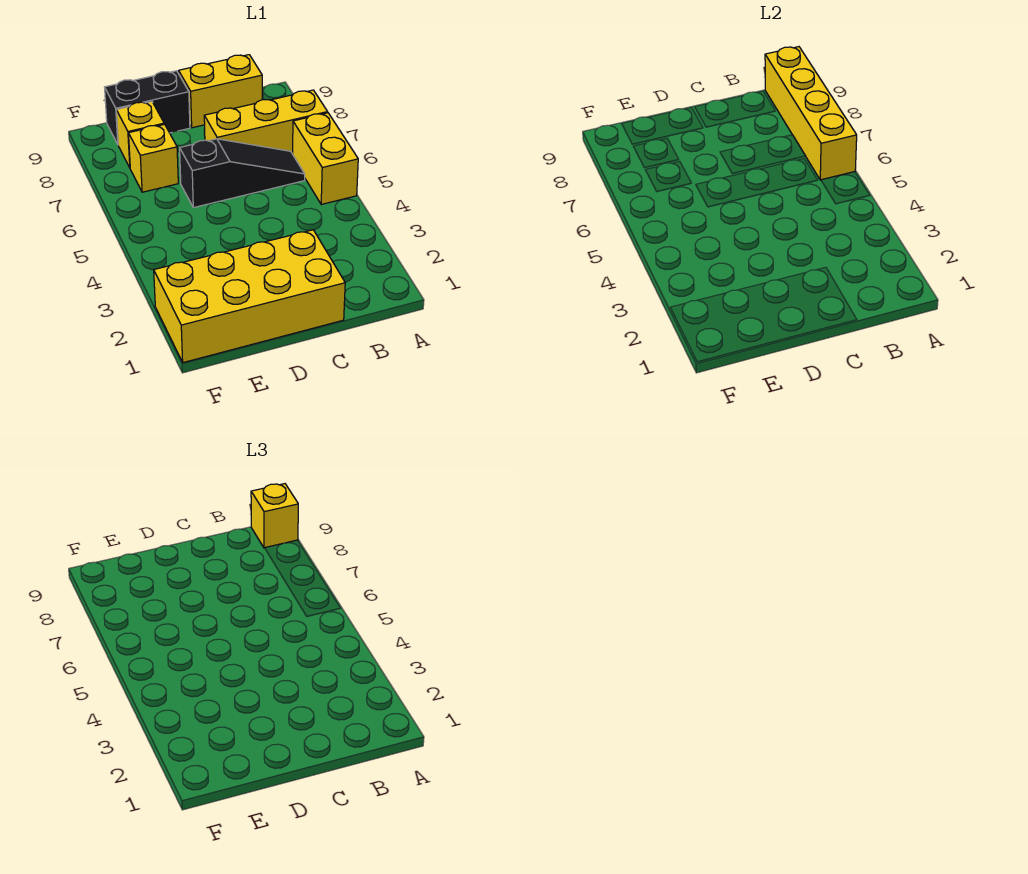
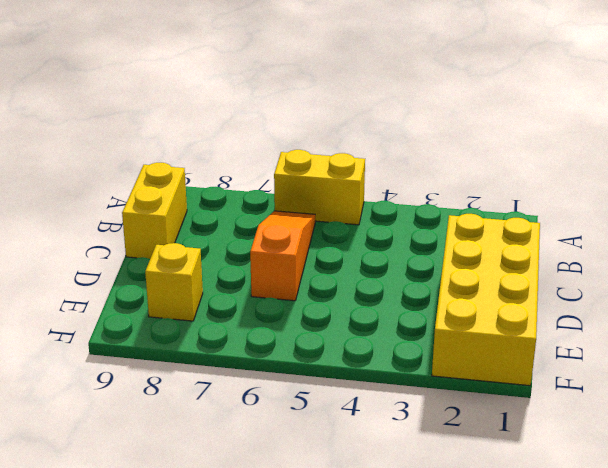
orange 1x3 slope [250,211,315,301] -> black 1x3 slope [180,139,305,208]
none -> yellow 1x3 brick [204,90,328,154]
none -> black 1x2 brick [105,71,190,144]

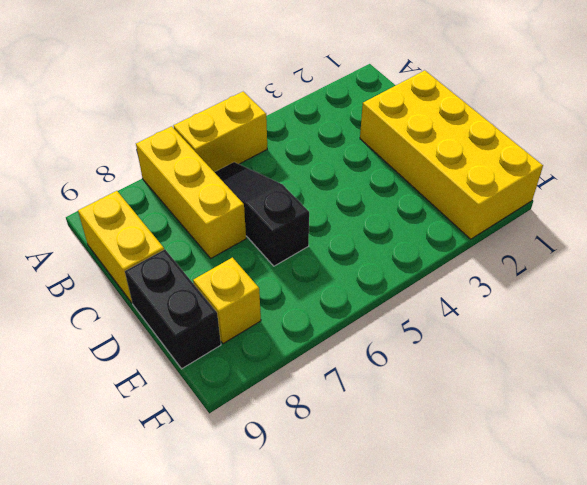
none -> yellow 1x1 brick [128,124,178,192]
none -> yellow 1x4 brick [765,47,857,180]

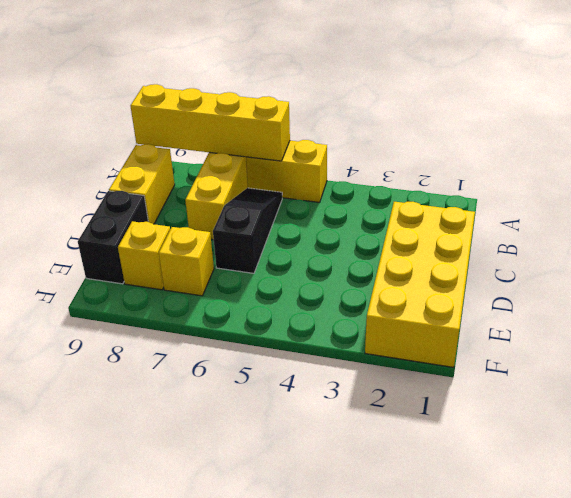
none -> yellow 1x1 brick [251,484,298,548]

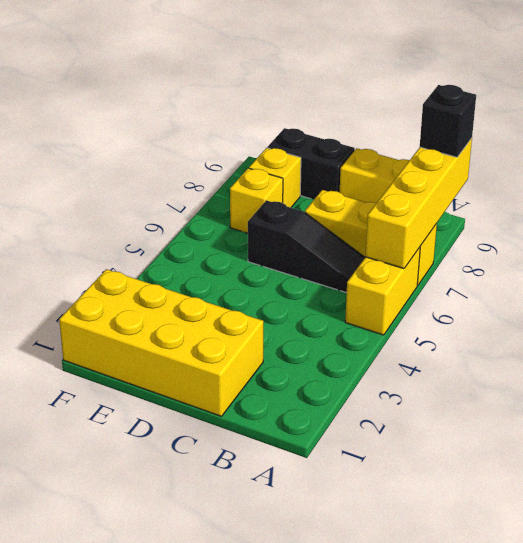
black 1x1 brick [420,85,476,157] -> yellow 1x1 brick [251,484,298,548]

